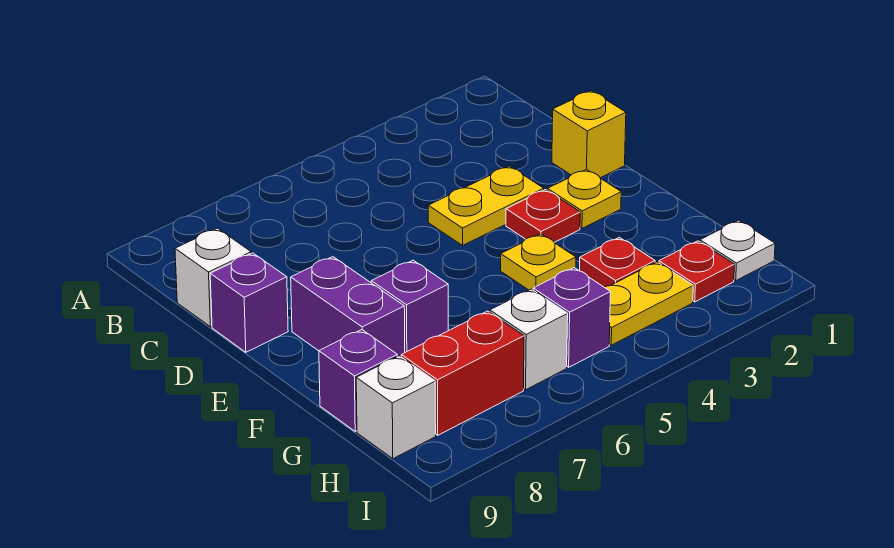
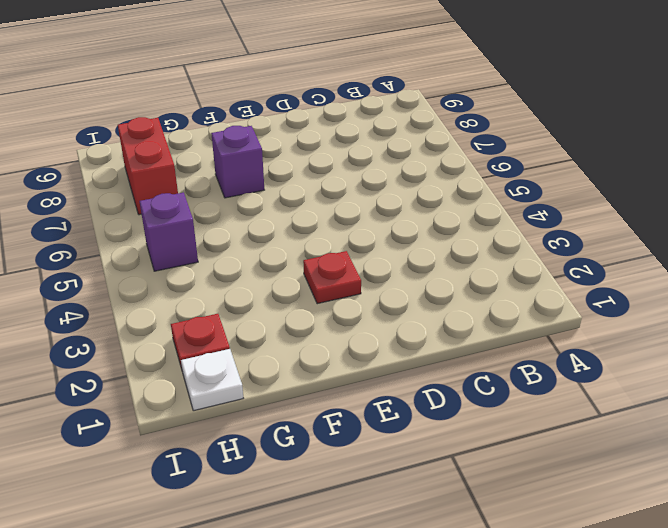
none -> white 1x1 brick [175,228,251,327]
none -> yellow 1x1 brick [552,91,626,178]
none -> yellow 1x2 plate [428,166,544,245]

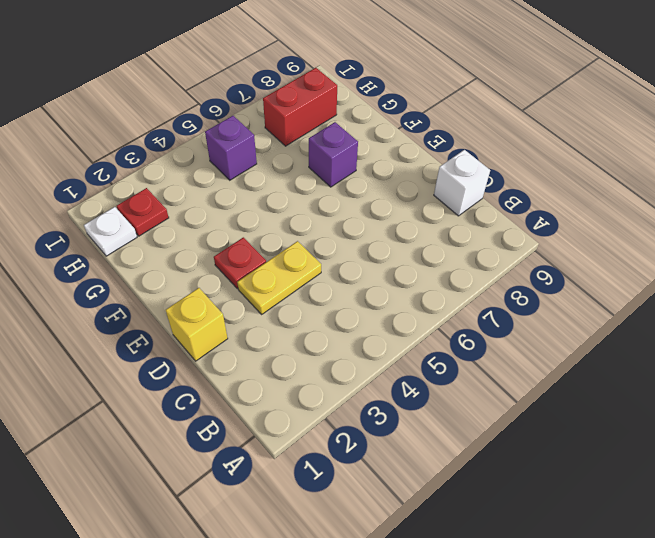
none -> purple 1x1 brick [210,253,288,352]
none -> yellow 1x1 plate [547,169,621,228]
none -> purple 1x2 brick [291,257,405,357]

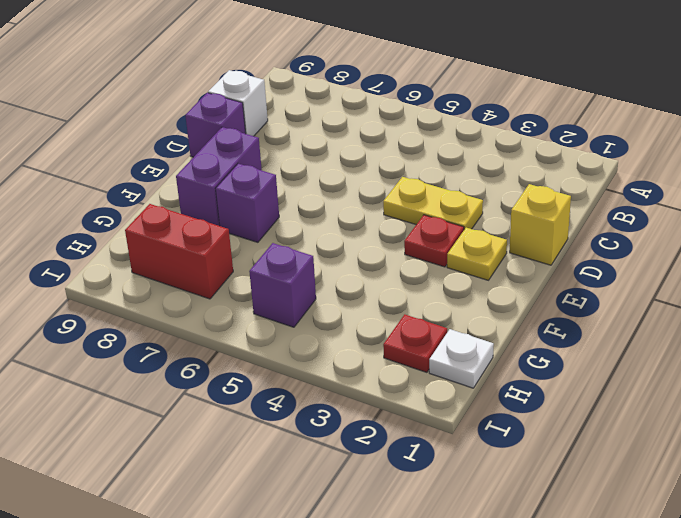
none -> yellow 1x1 plate [501,234,576,290]
none -> red 1x1 plate [580,237,655,287]
none -> purple 1x1 brick [319,330,397,431]

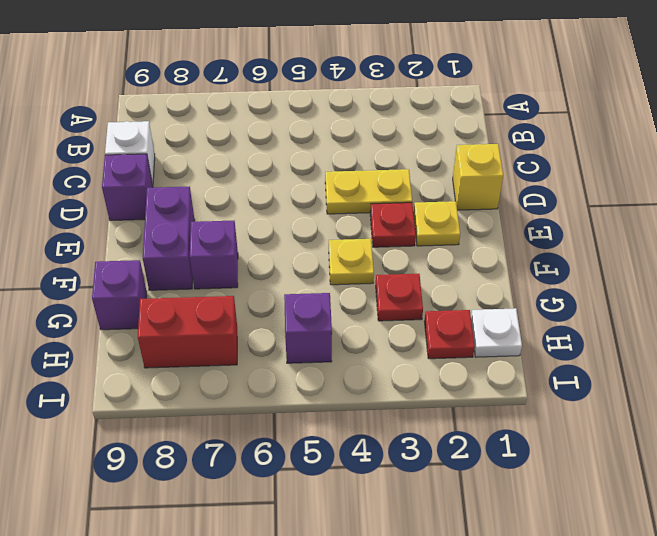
none -> yellow 1x2 plate [604,262,693,345]
none -> white 1x1 brick [490,289,568,390]
none -> white 1x1 brick [356,356,436,459]

